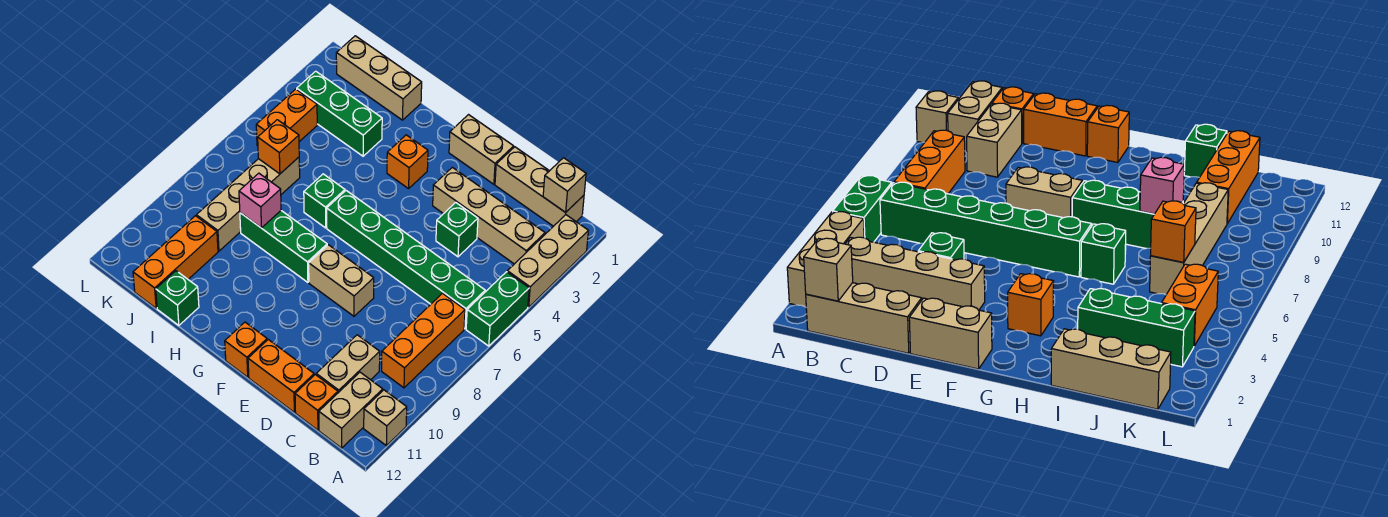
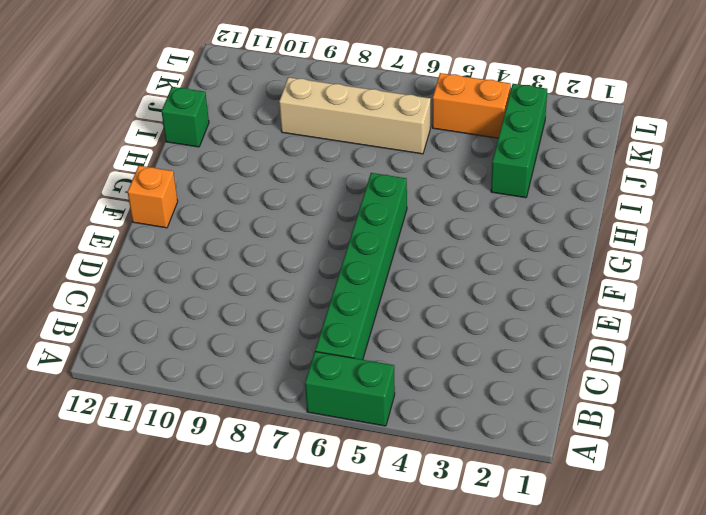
none -> tan 1x3 brick [507,215,588,307]
none -> tan 1x1 brick [364,390,407,446]
none -> tan 1x3 brick [495,147,584,226]

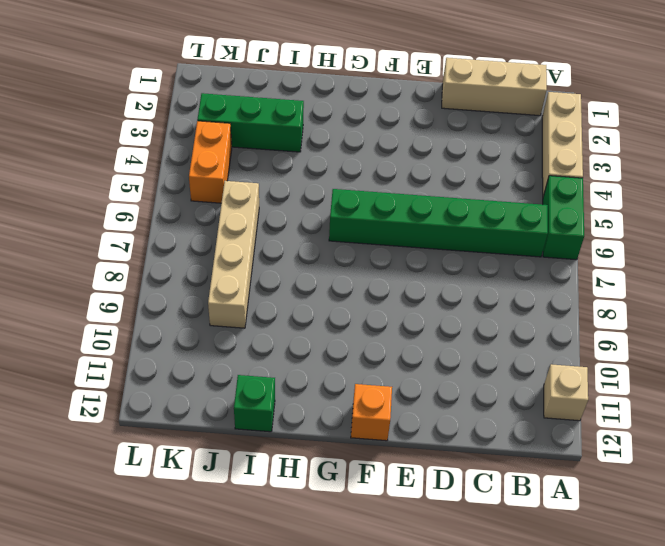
none -> tan 1x4 brick [433,167,545,264]
none -> orange 1x3 brick [382,293,465,388]
none -> tan 1x2 brick [319,372,383,448]

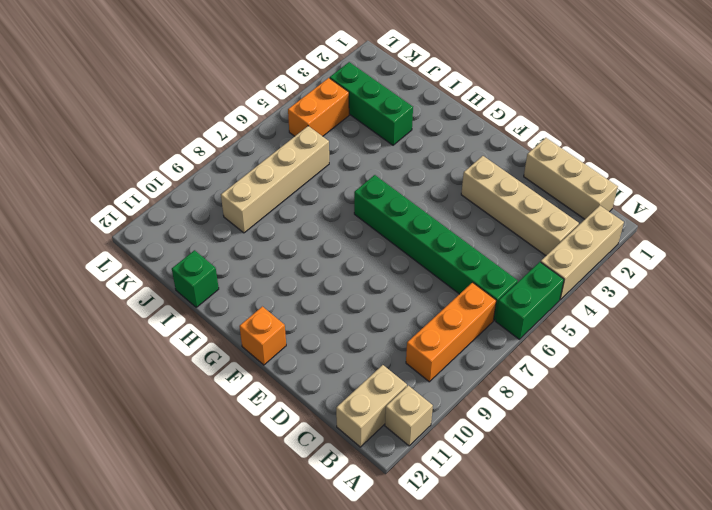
none -> tan 1x2 brick [316,335,380,393]
none -> orange 1x1 brick [295,375,338,430]
none -> green 1x1 brick [436,203,478,257]

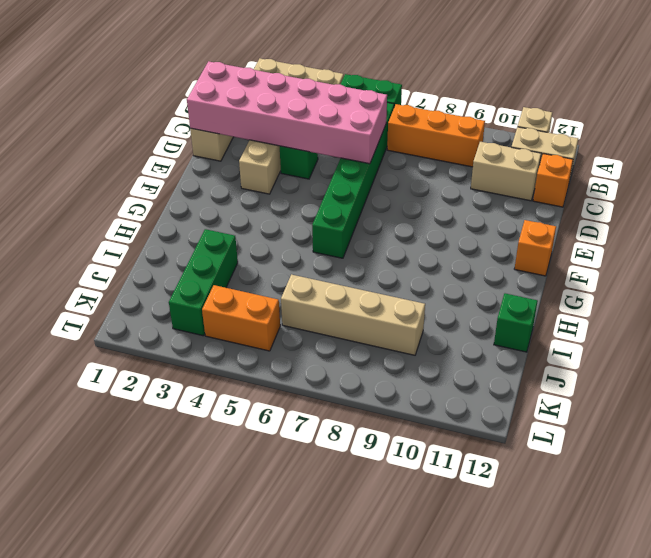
pink 2x6 brick [187,61,387,164] -> none
none -> orange 1x2 brick [248,340,314,412]
none -> tan 1x2 brick [449,115,514,184]
none -> tan 1x2 brick [309,245,374,316]

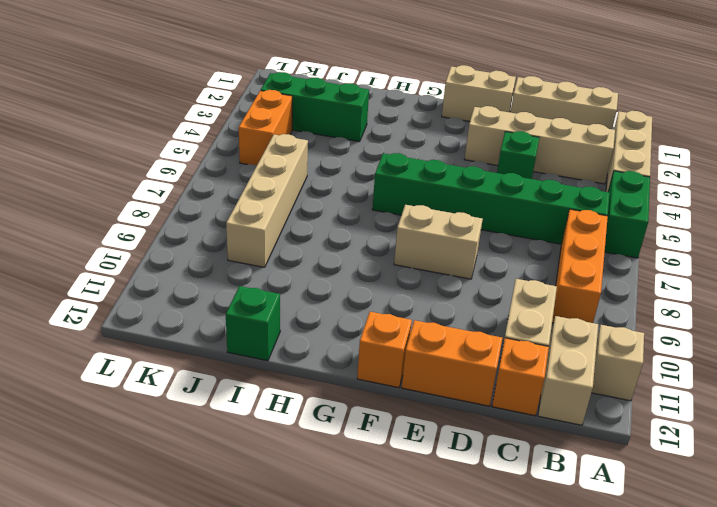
none -> orange 1x1 brick [387,135,428,189]
none -> green 1x3 brick [240,211,327,282]
none -> green 1x1 brick [304,174,345,228]

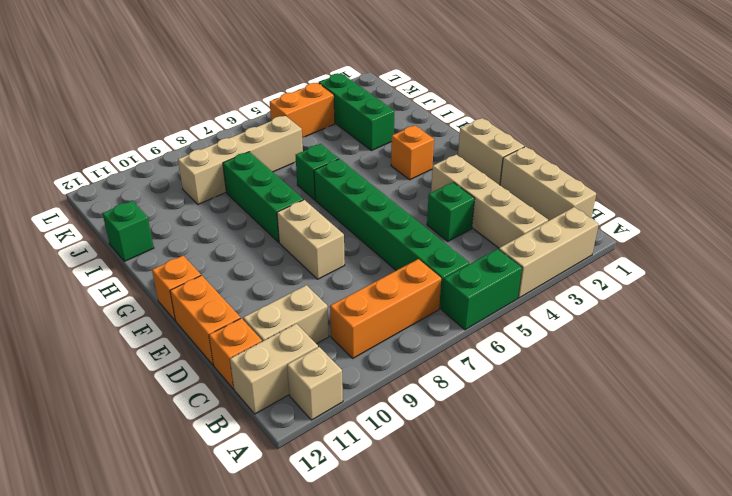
none -> tan 1x3 brick [336,36,422,120]
none -> orange 1x3 brick [133,216,218,308]
none -> tan 1x1 brick [543,158,586,212]

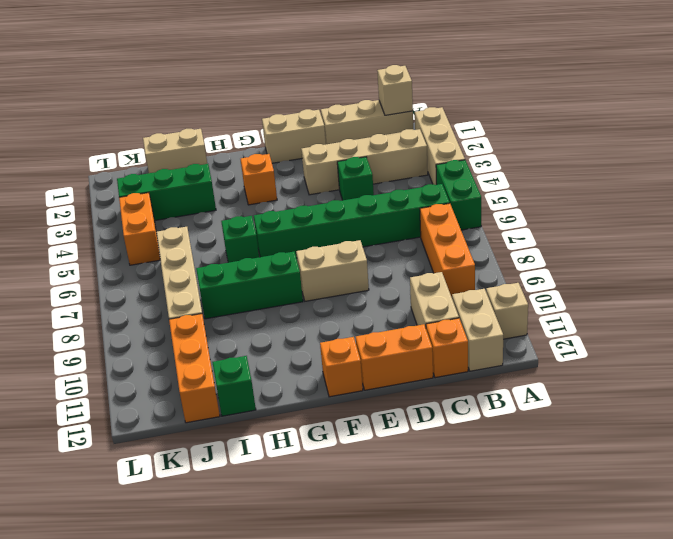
tan 1x2 brick [143,129,207,173] -> tan 1x3 brick [336,36,422,120]
none -> pink 1x1 brick [239,173,281,228]
none -> orange 1x1 brick [258,120,299,174]

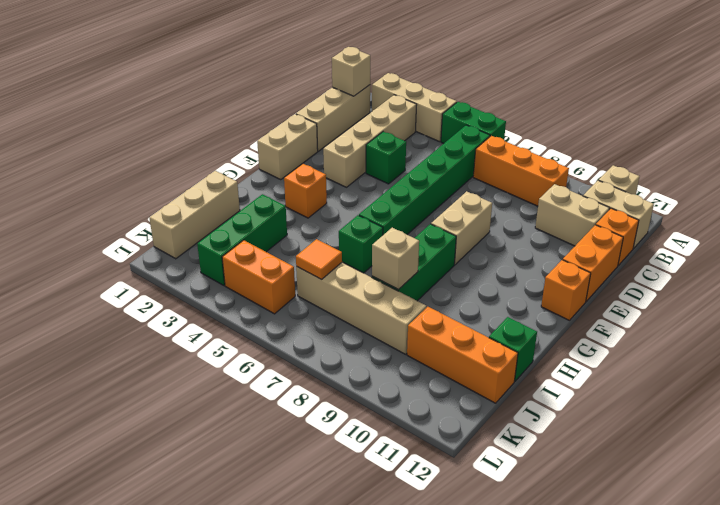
tan 1x1 brick [372,228,419,290] -> pink 1x1 brick [239,173,281,228]
orange 1x1 tile [296,239,342,279] -> orange 1x1 brick [258,120,299,174]

